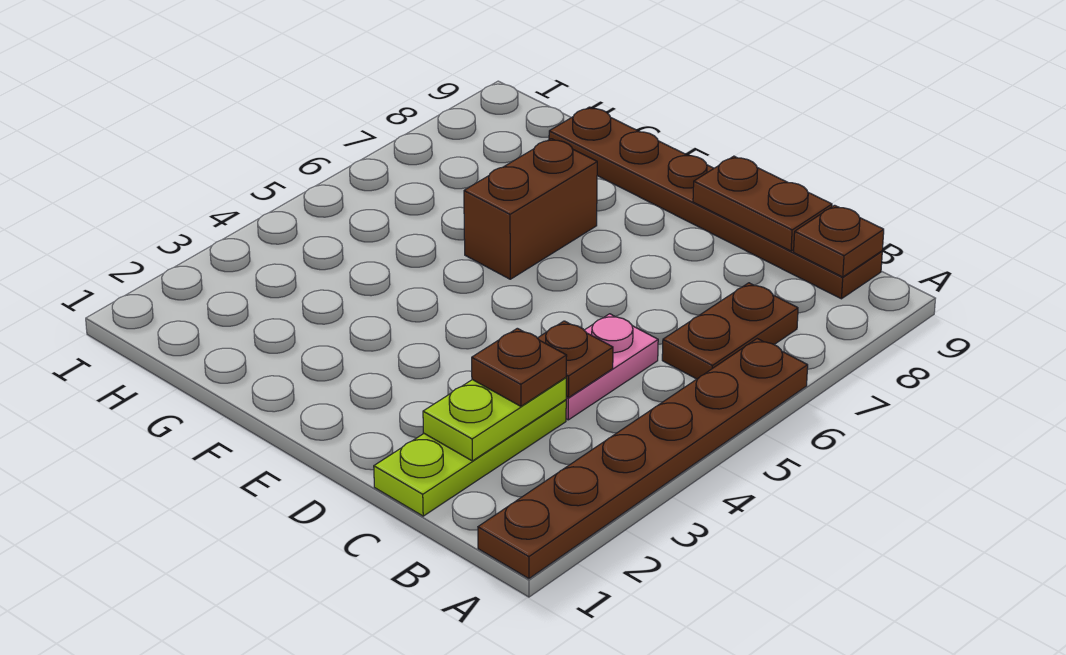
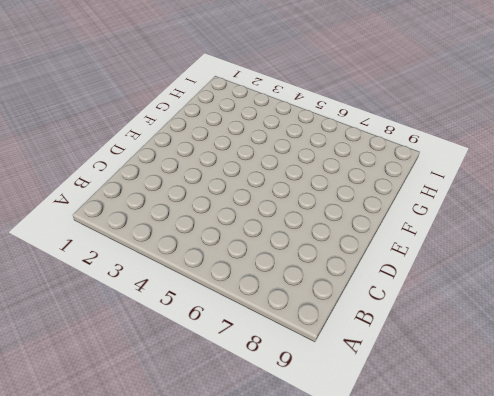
none -> brown 1x6 plate [478,339,808,579]
none -> brown 1x2 plate [662,283,798,379]

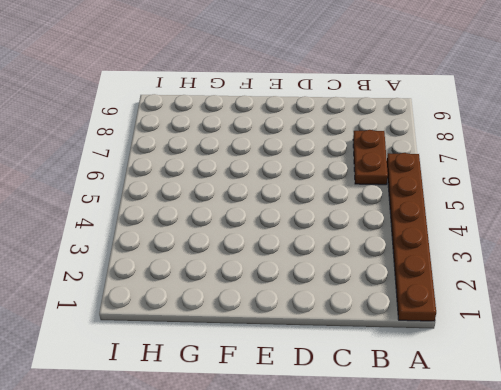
none -> brown 1x6 plate [549,107,882,299]
none -> lime 1x3 plate [374,400,566,516]

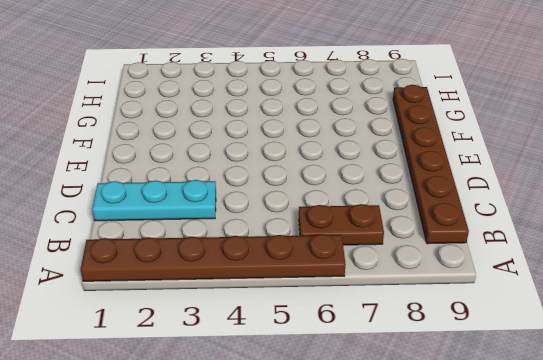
cyan 1x3 plate [93,180,216,221] -> lime 1x3 plate [374,400,566,516]
none -> pink 1x2 plate [566,314,658,420]
none -> brown 1x2 brick [464,139,597,279]

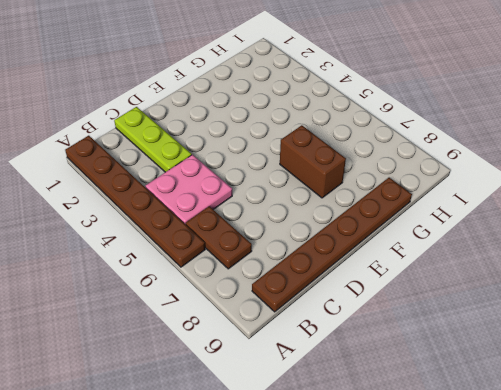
pink 2x2 plate [145,155,232,225] -> pink 1x2 plate [566,314,658,420]
none -> brown 1x1 plate [794,205,884,277]
none -> lime 1x2 plate [423,377,566,461]

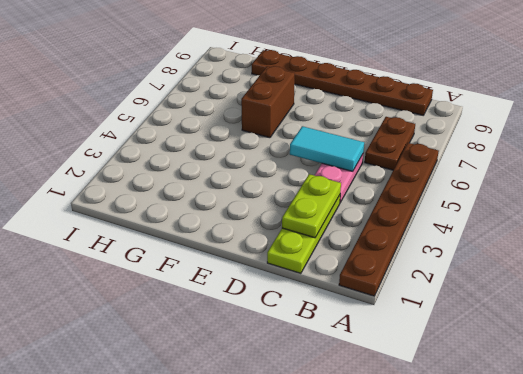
cyan 1x2 tile [290,126,364,171] -> none
none -> brown 1x1 plate [794,205,884,277]
none -> brown 1x1 plate [538,321,613,398]

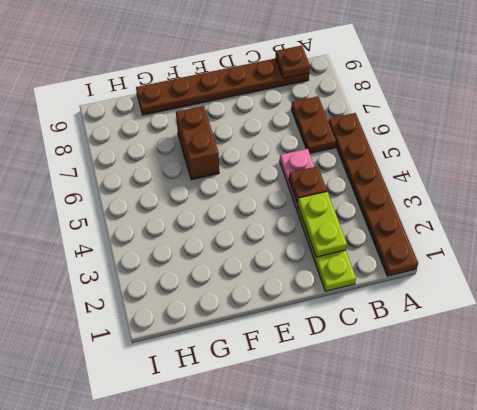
none -> brown 1x2 plate [693,156,832,251]
none -> brown 1x1 plate [472,328,567,406]

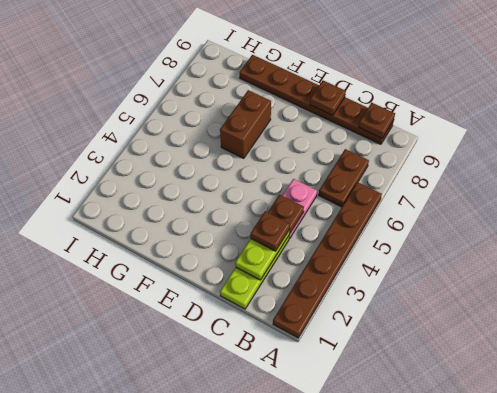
brown 1x1 plate [310,81,346,115] -> brown 1x2 plate [693,156,832,251]

